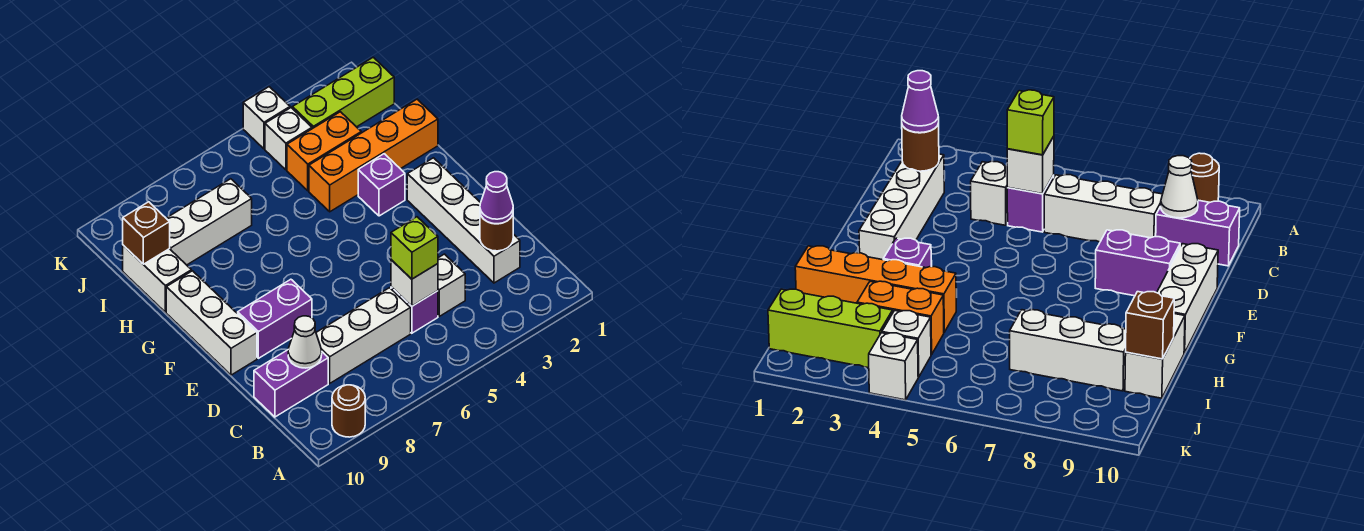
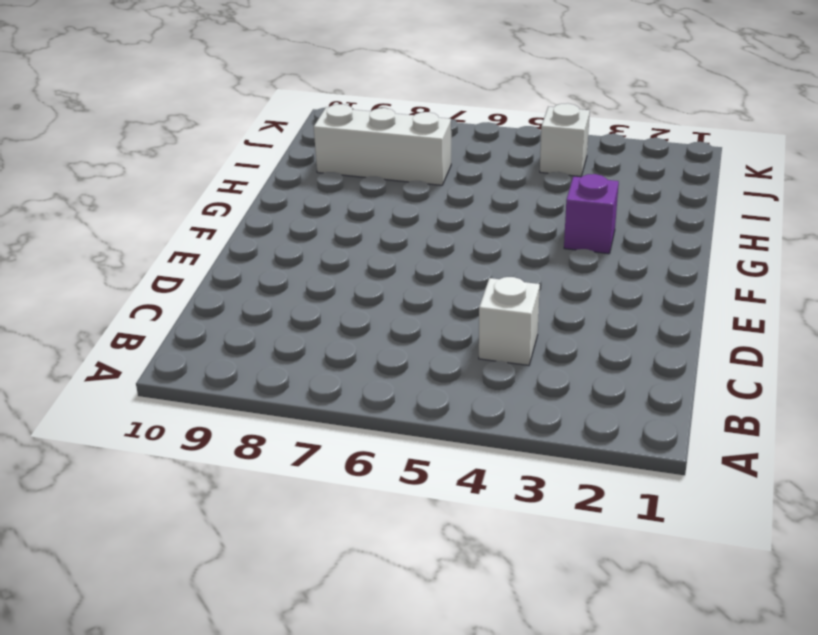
none -> brown 1x1 round brick [332,385,365,437]
none -> white 1x4 brick [407,158,520,283]
none -> purple 1x1 brick [391,287,438,333]

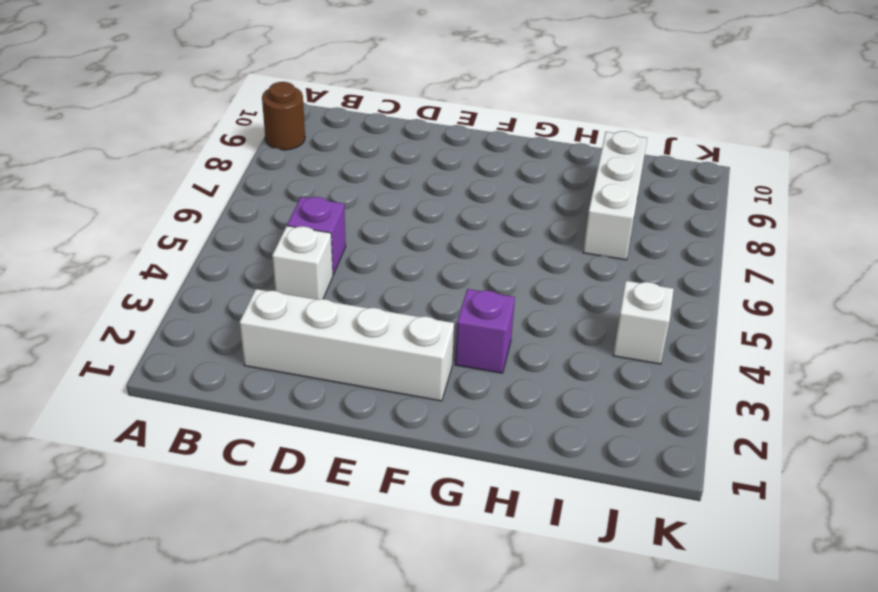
none -> white 1x3 brick [316,288,411,383]
none -> purple 1x2 brick [254,350,328,417]
none -> purple 1x2 brick [238,279,312,358]

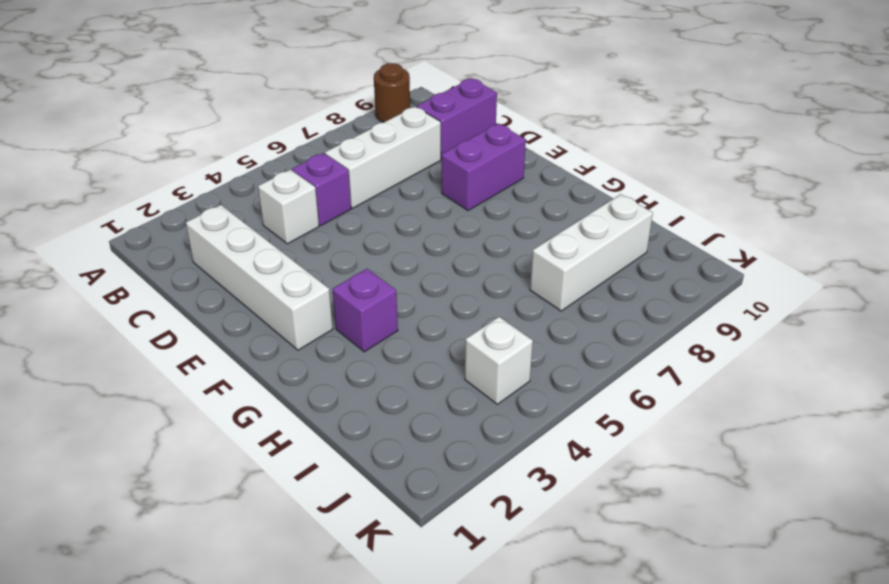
none -> white 1x3 brick [166,271,257,375]
none -> orange 1x4 brick [309,99,438,212]
none -> white 1x2 brick [123,245,191,312]

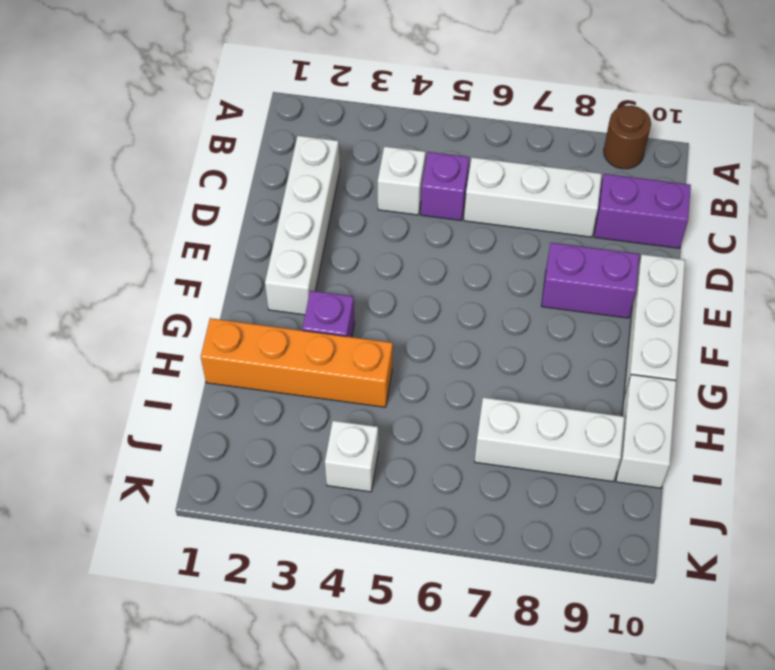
none -> orange 1x2 brick [287,112,361,191]
none -> lime 1x3 brick [292,57,394,129]
none -> white 1x1 brick [243,87,290,149]

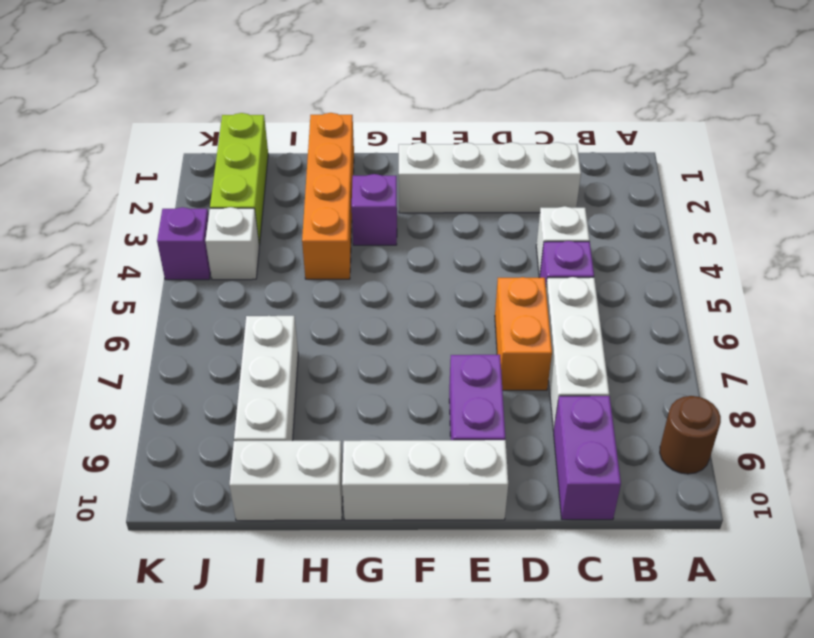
orange 1x2 brick [495,277,552,390] -> orange 1x2 brick moved to [287,112,361,191]
purple 1x1 brick [157,207,211,280] -> white 1x1 brick [243,87,290,149]
none -> brown 1x1 round brick [480,214,513,251]
none -> white 1x1 brick [391,260,438,306]
none -> white 1x1 cone [288,316,322,368]

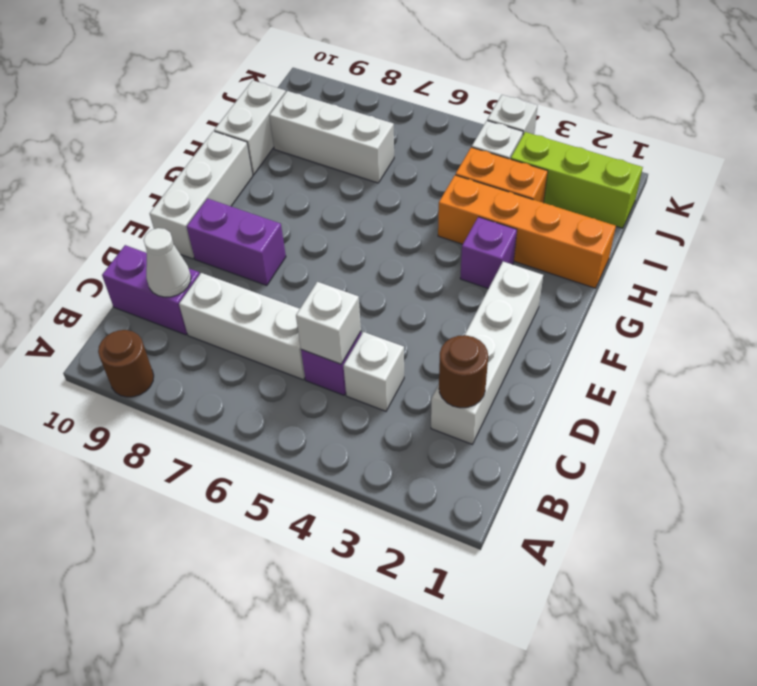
none -> brown 1x1 brick [123,202,170,264]
none -> purple 1x1 cone [480,172,513,224]
none -> lime 1x1 brick [391,217,438,279]

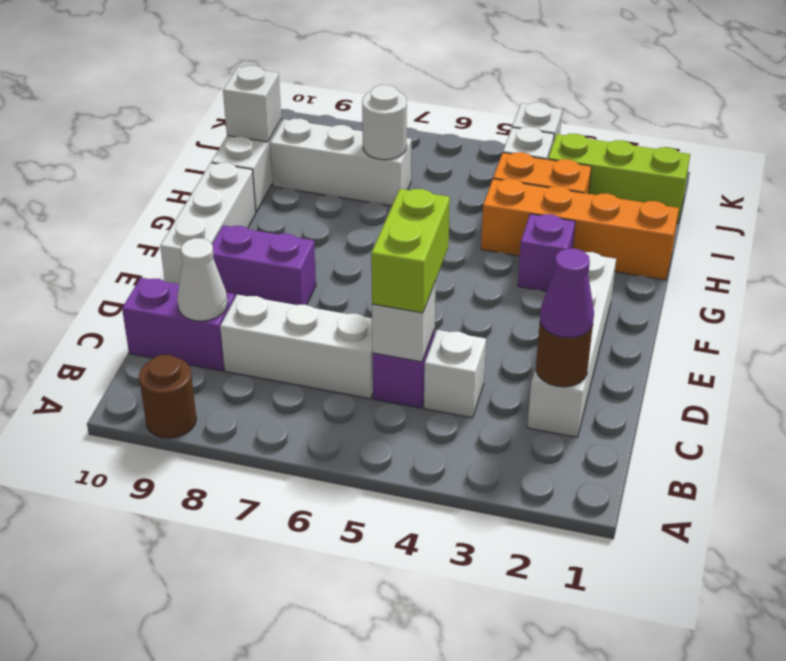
lime 1x2 brick [371,189,450,313] -> lime 1x1 brick [391,217,438,279]
white 1x1 round brick [362,85,407,160] -> none
white 1x1 brick [223,66,281,142] -> brown 1x1 brick [123,202,170,264]

